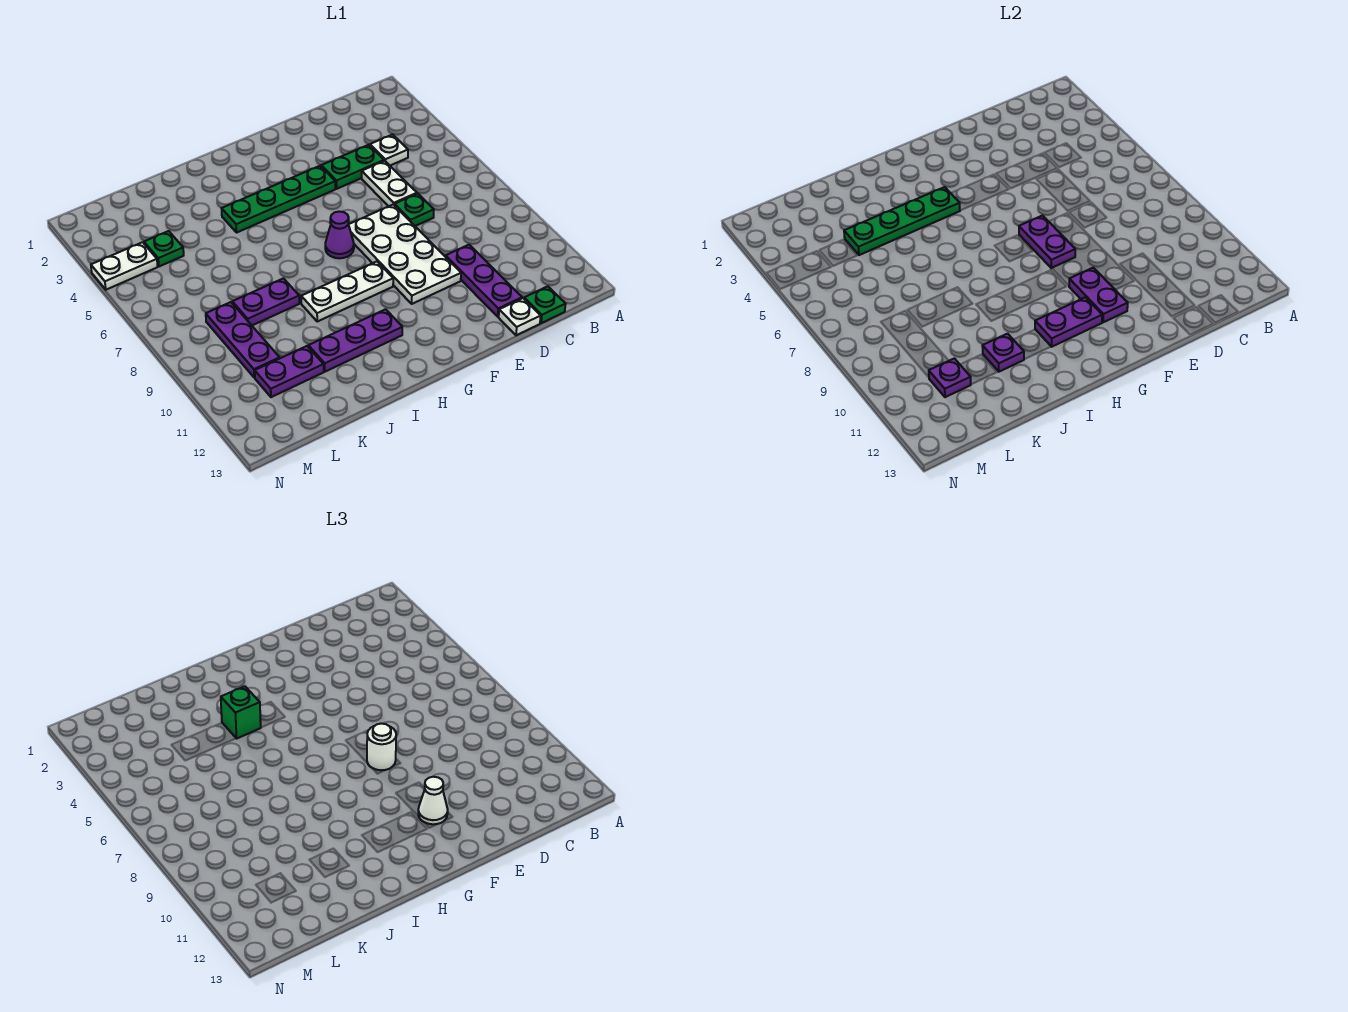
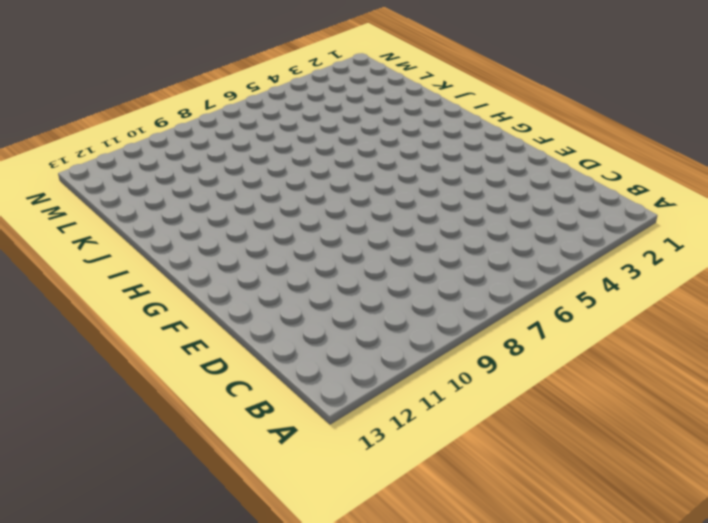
none -> white 1x1 plate [370,134,408,165]
none -> green 1x1 plate [524,286,566,323]
none -> green 1x2 plate [321,145,384,189]

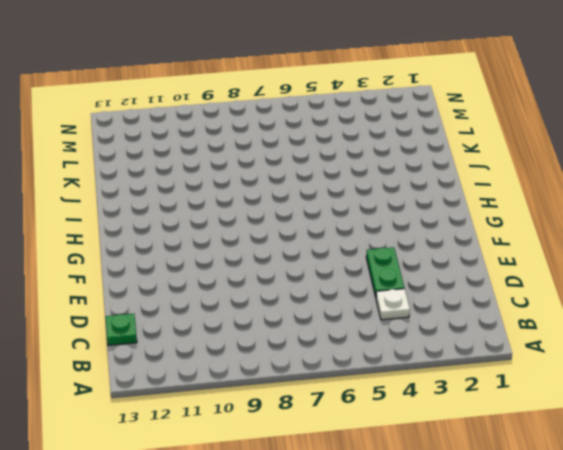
none -> white 1x2 plate [362,161,417,206]
none -> green 1x1 plate [395,194,434,226]
none -> purple 1x3 plate [446,245,522,317]

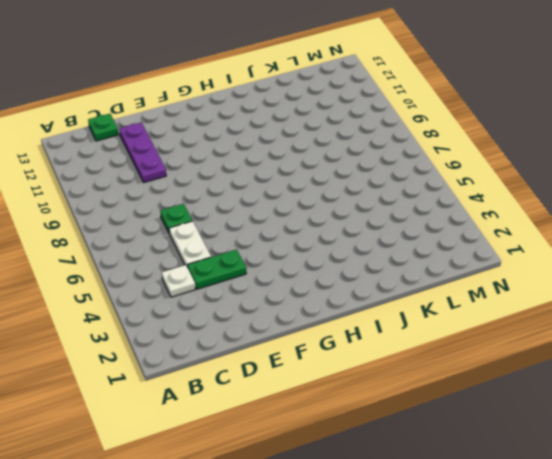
none -> white 1x1 plate [499,298,541,335]
none -> white 2x4 plate [349,204,461,304]
none -> green 1x4 plate [222,166,335,232]

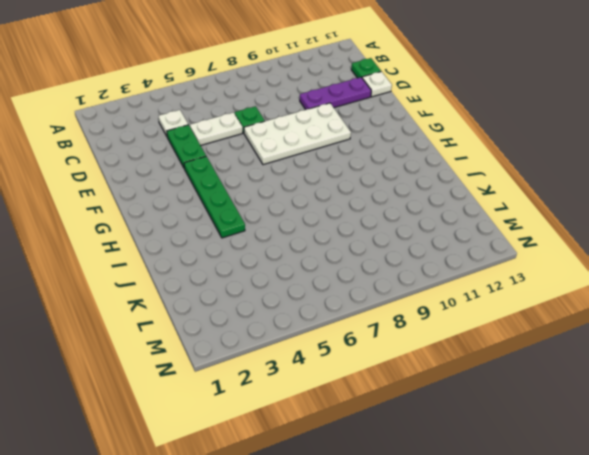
none -> purple 1x1 cone [325,212,354,258]
none -> white 1x3 plate [301,262,393,321]
none -> purple 1x3 plate [308,309,402,372]

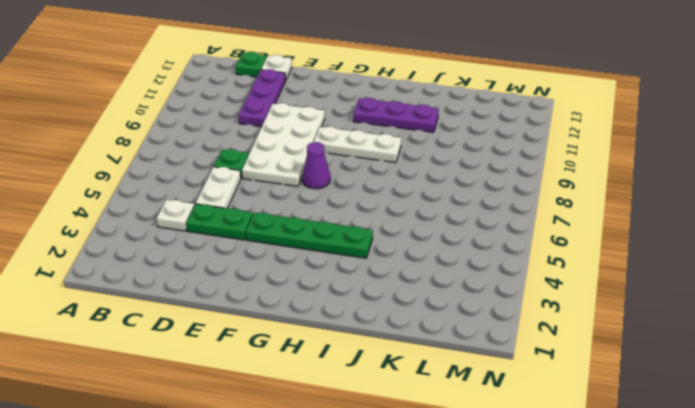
none -> purple 1x2 plate [232,278,299,325]
none -> purple 1x2 plate [255,346,324,397]
none -> green 1x1 plate [144,231,184,266]

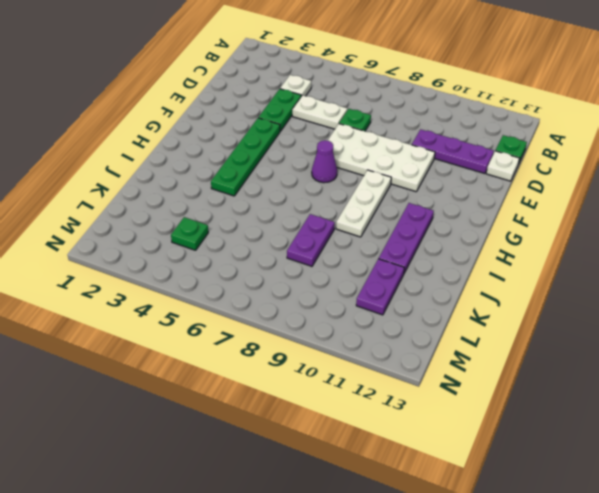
none -> purple 1x3 plate [206,302,280,378]
none -> white 1x2 plate [91,242,158,290]
none -> purple 1x2 plate [1019,216,1075,268]

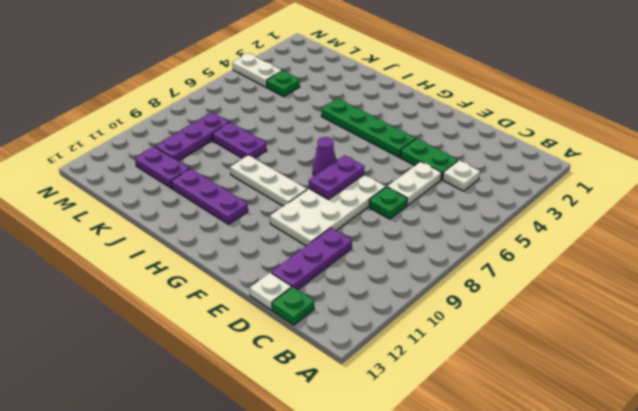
none -> purple 1x2 plate [1069,268,1128,322]
none -> purple 1x2 plate [1035,297,1102,347]
none -> green 1x4 plate [844,187,960,255]

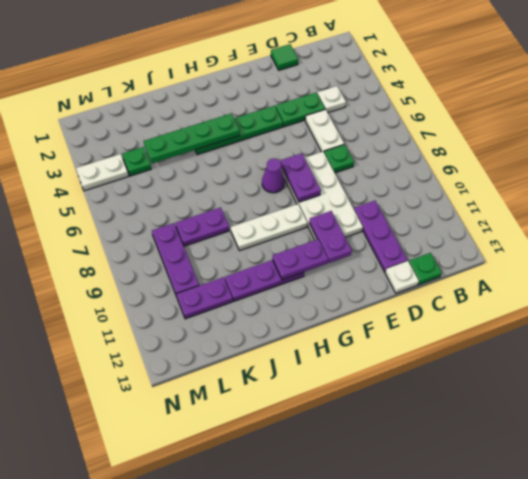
green 1x1 tile [271,44,298,70] -> none
none -> purple 1x1 plate [982,334,1024,372]
none -> purple 1x1 plate [929,358,971,397]
none -> white 1x1 round brick [367,724,396,770]

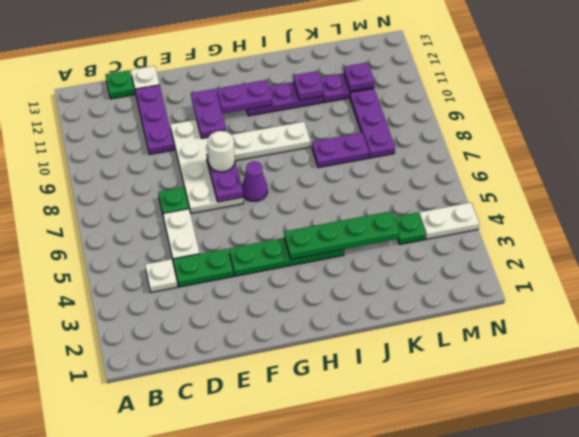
none -> white 1x1 cone [418,777,448,824]
none -> green 1x1 brick [221,686,261,738]

